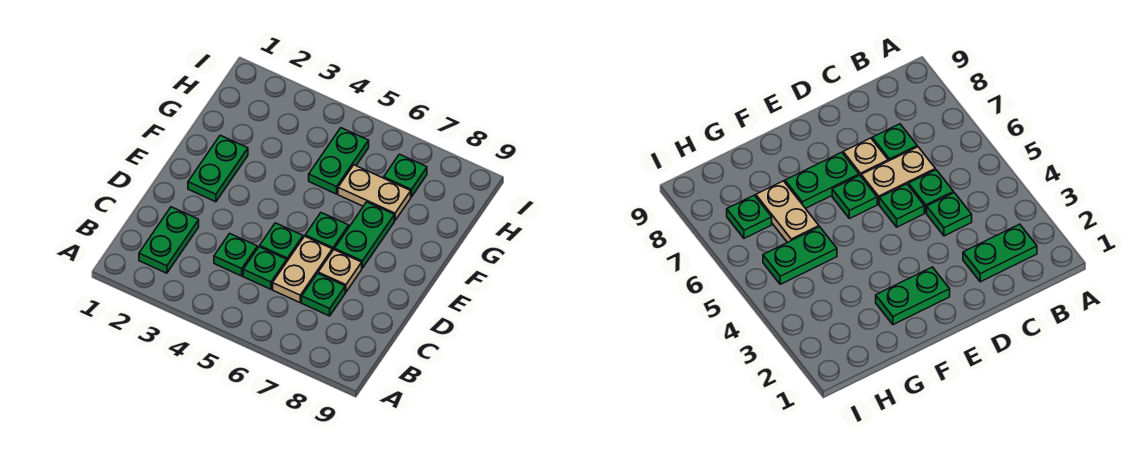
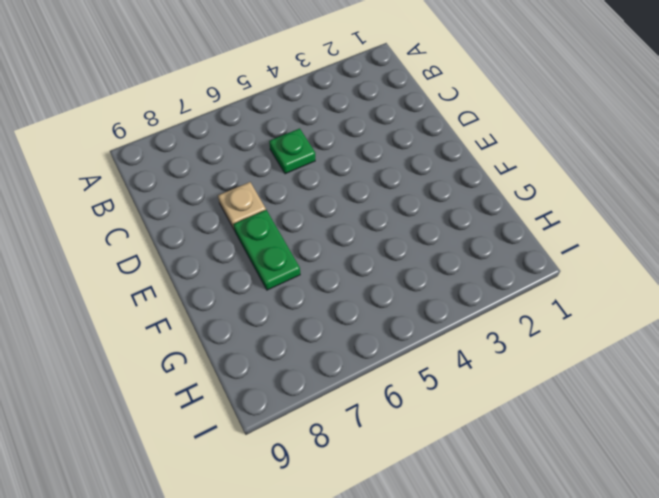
none -> green 1x2 plate [139,207,199,273]
none -> green 1x1 plate [214,234,257,276]
none -> tan 1x2 plate [273,236,332,302]

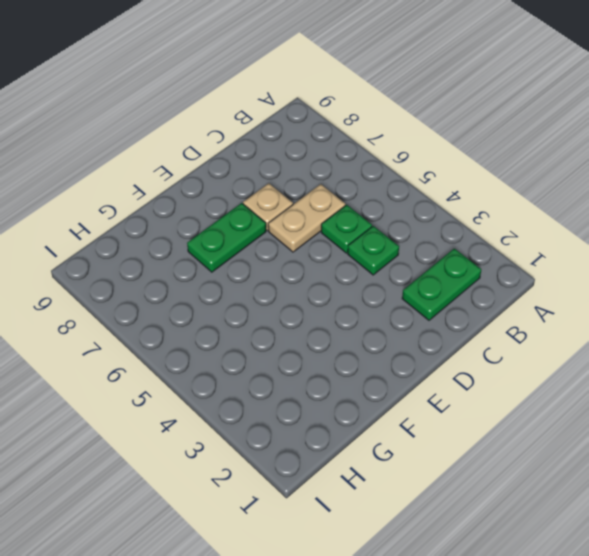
none -> green 1x1 plate [302,273,345,316]
none -> green 1x1 plate [260,223,303,261]
none -> green 1x2 plate [188,135,248,202]

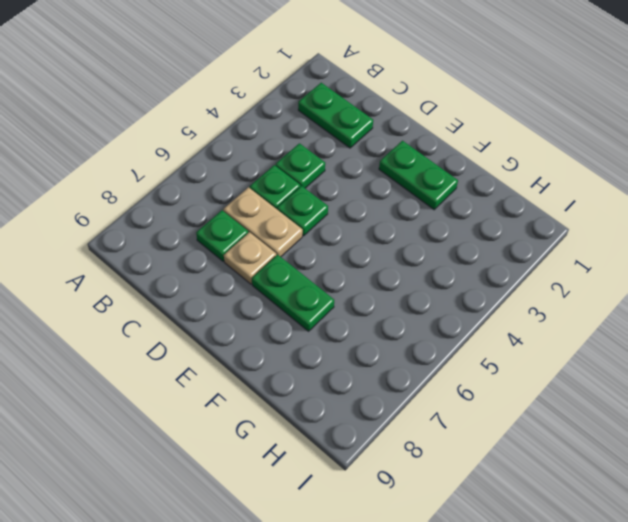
none -> green 1x1 plate [305,213,349,251]
none -> green 1x2 plate [309,128,369,194]
none -> tan 1x2 plate [338,165,411,221]

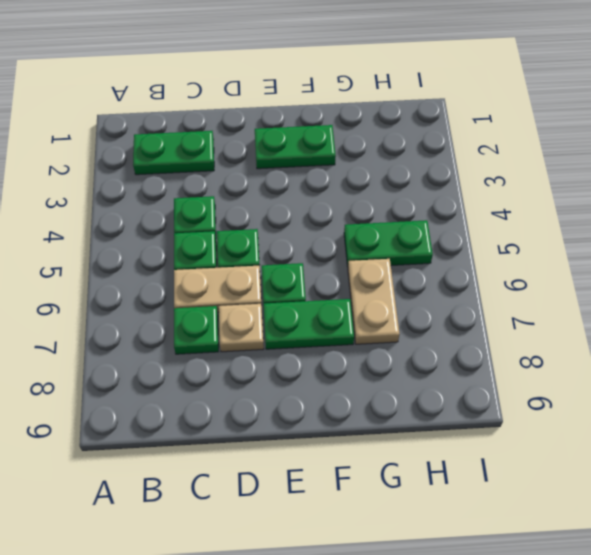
none -> green 1x1 plate [384,154,427,197]

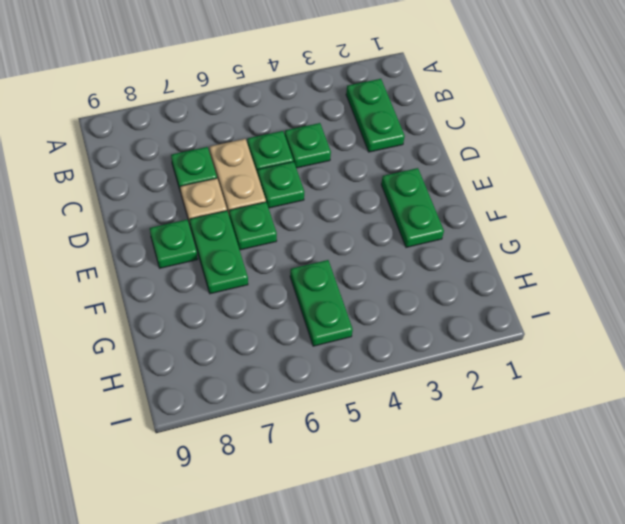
green 1x1 plate [150,220,198,268] -> green 1x1 plate moved to [384,154,427,197]
none -> tan 1x2 plate [338,165,411,221]

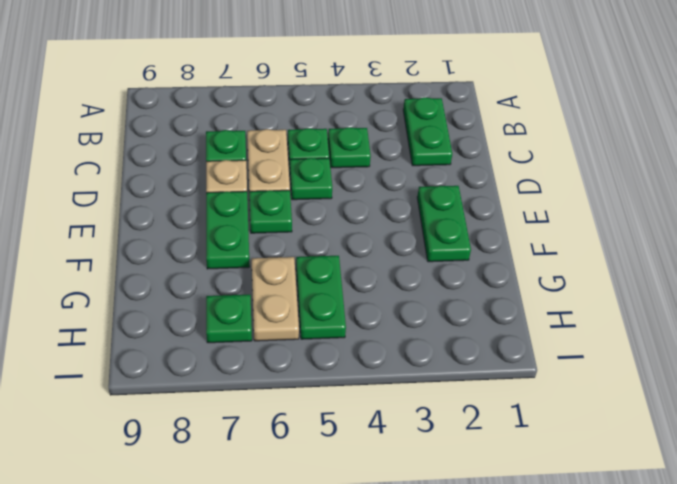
tan 1x2 plate [252,257,299,341] -> tan 1x2 plate turned to [338,165,411,221]

